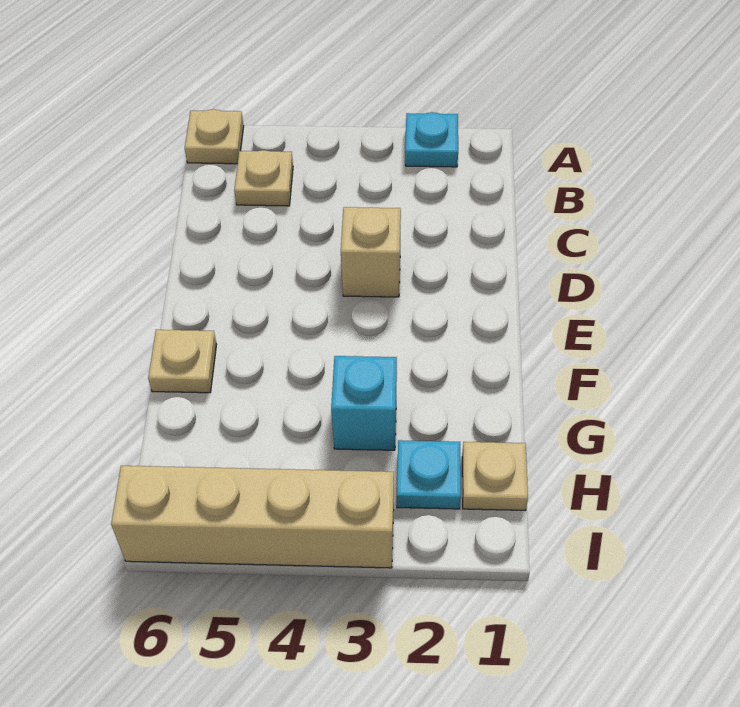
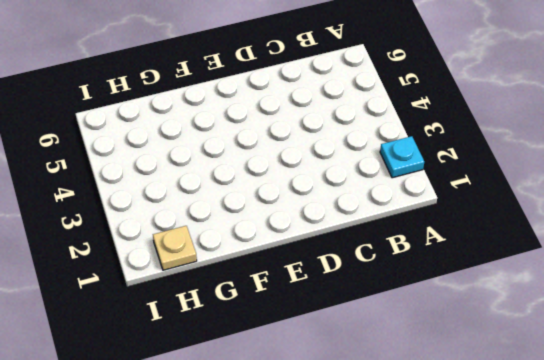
none -> tan 1x1 plate [185,109,244,164]
none -> tan 1x1 plate [234,150,293,206]

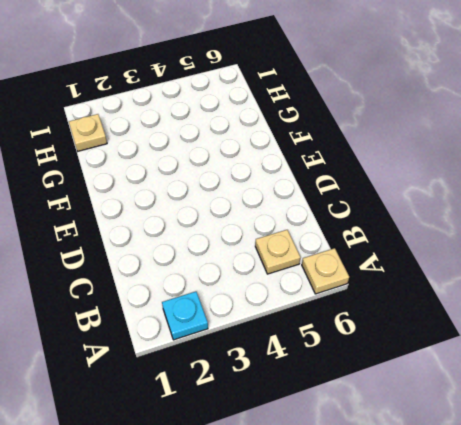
none -> tan 1x1 brick [341,207,401,297]
none -> tan 1x1 plate [148,330,217,393]

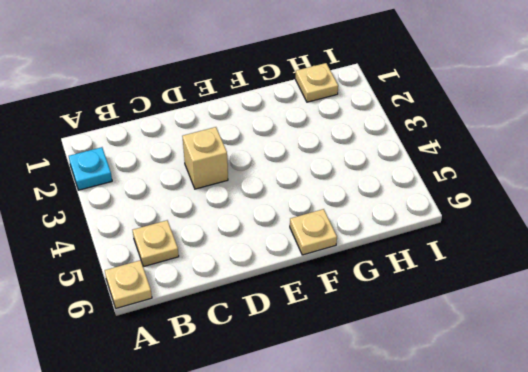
none -> cyan 1x1 brick [331,356,397,450]
none -> cyan 1x1 plate [397,440,461,509]

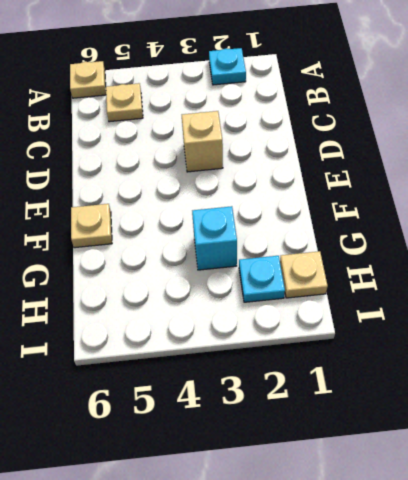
none -> tan 1x4 brick [111,466,394,568]

